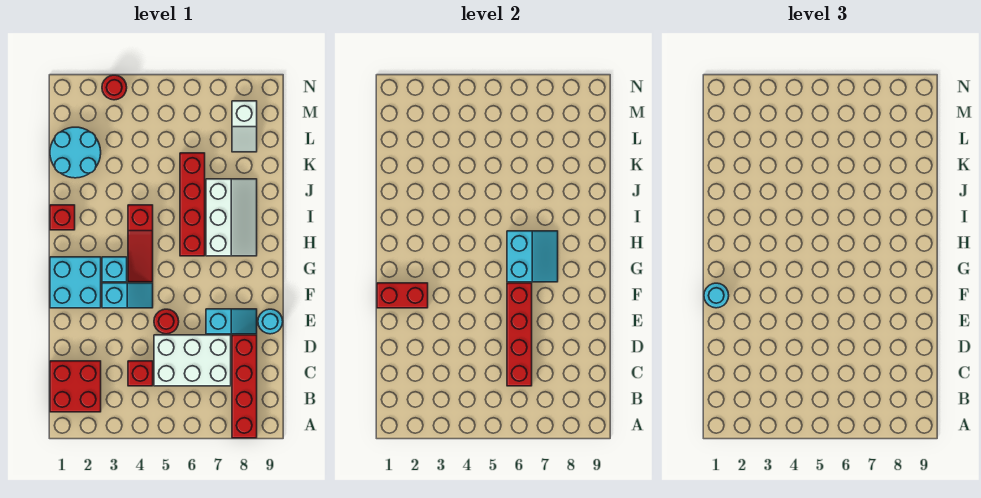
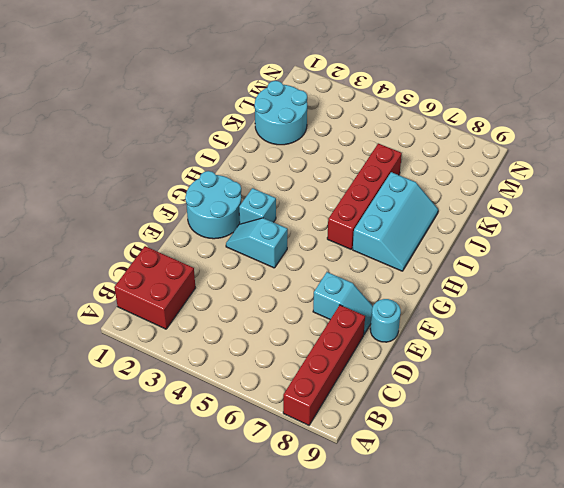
cyan 2x2 round brick [185,171,241,239] -> cyan 2x2 brick [50,257,101,308]
cyan 1x2 slope [226,218,288,268] -> cyan 1x2 slope turned to [102,283,153,308]
cyan 2x3 slope [353,172,438,271] -> white 2x3 slope [206,179,257,256]
none -> red 1x1 brick [128,361,153,386]
none -> white 2x3 brick [154,335,231,386]
none -> red 1x1 round brick [154,309,179,334]

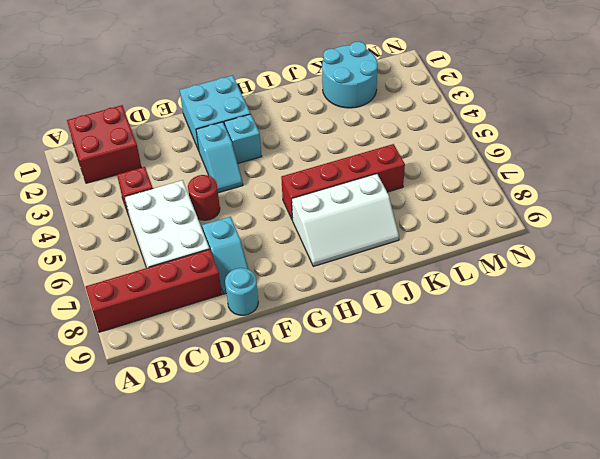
none -> red 1x3 slope [128,205,153,282]
none -> red 1x1 brick [50,205,75,230]
none -> white 1x2 slope [232,101,257,152]

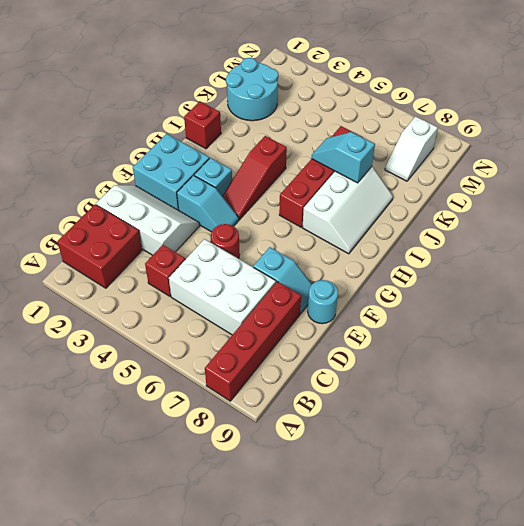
white 2x3 slope [96,185,199,255] -> none
cyan 1x2 slope [312,132,375,183] -> none
none -> red 1x1 round brick [102,75,127,100]
none -> red 1x4 brick [507,283,532,386]
none -> red 1x2 brick [377,283,428,308]

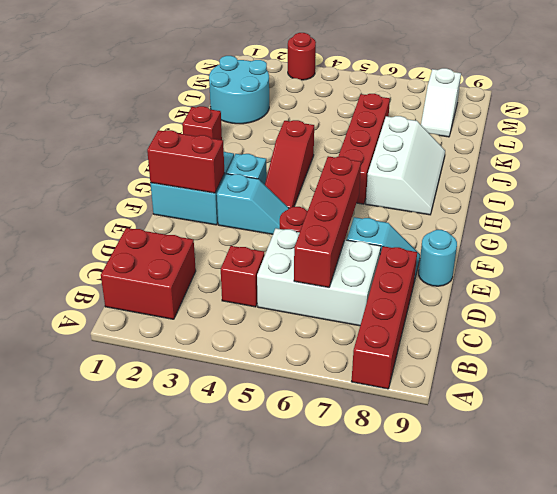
none -> cyan 2x2 slope [507,231,558,282]
none -> cyan 1x1 round brick [704,283,729,308]

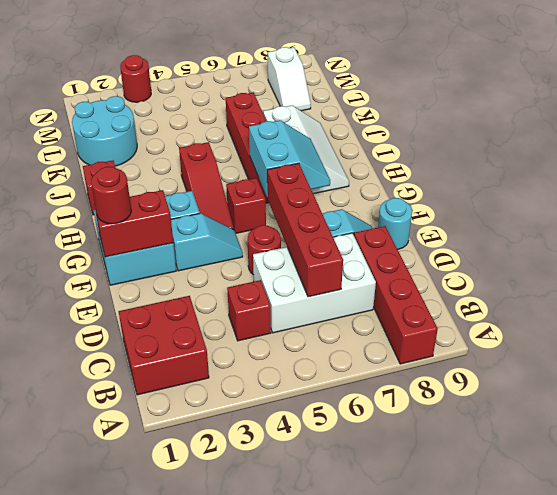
red 1x1 round brick [91,167,131,224] -> cyan 1x1 round brick [704,283,729,308]
red 1x1 brick [226,178,266,233] -> none

